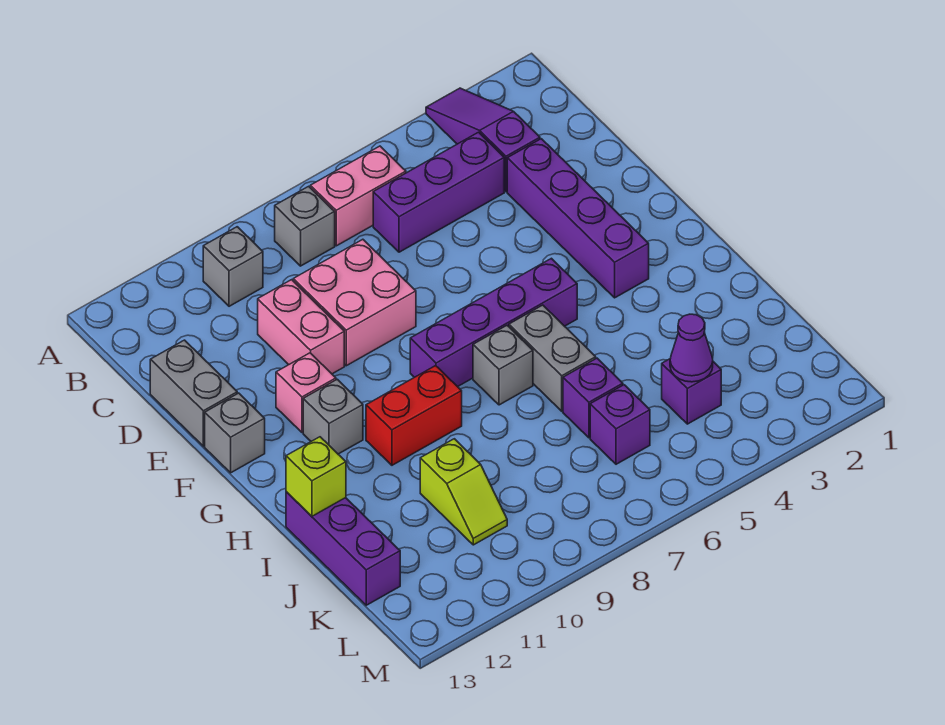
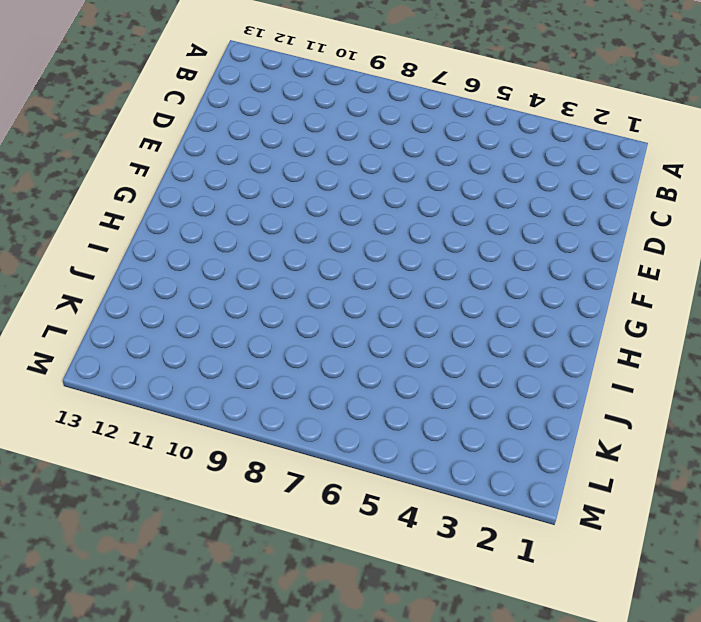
none -> purple 1x3 slope [426,88,540,192]
none -> pink 1x2 brick [310,146,406,246]
none -> grey 1x1 brick [275,186,335,266]

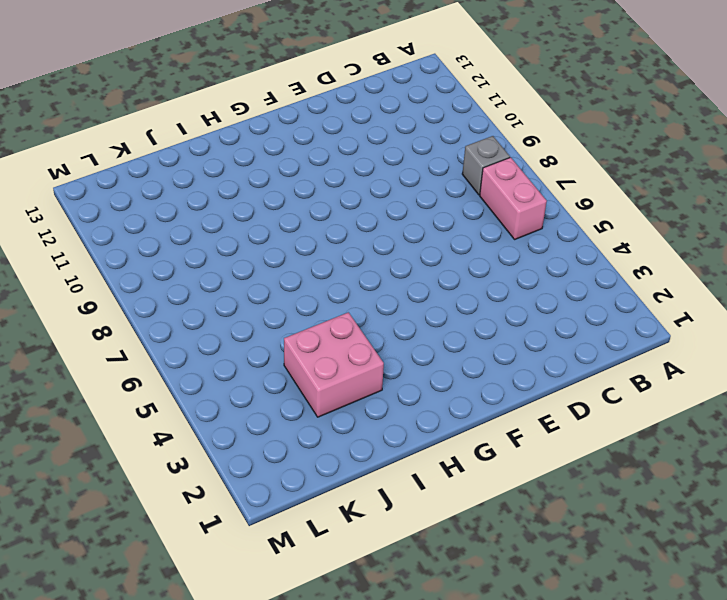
pink 2x2 brick [284,312,384,417] -> pink 2x2 brick moved to [293,239,416,366]
none -> purple 1x3 slope [426,88,540,192]
none -> grey 1x1 brick [203,227,263,306]
none -> purple 1x3 brick [373,132,504,252]

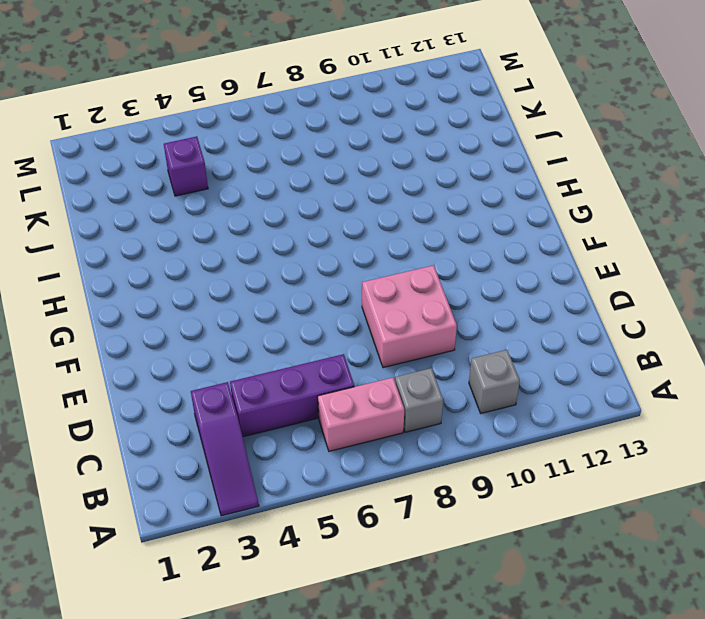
none -> purple 1x4 brick [507,139,649,298]
none -> pink 1x2 brick [258,280,344,374]
none -> grey 1x2 brick [150,340,237,446]

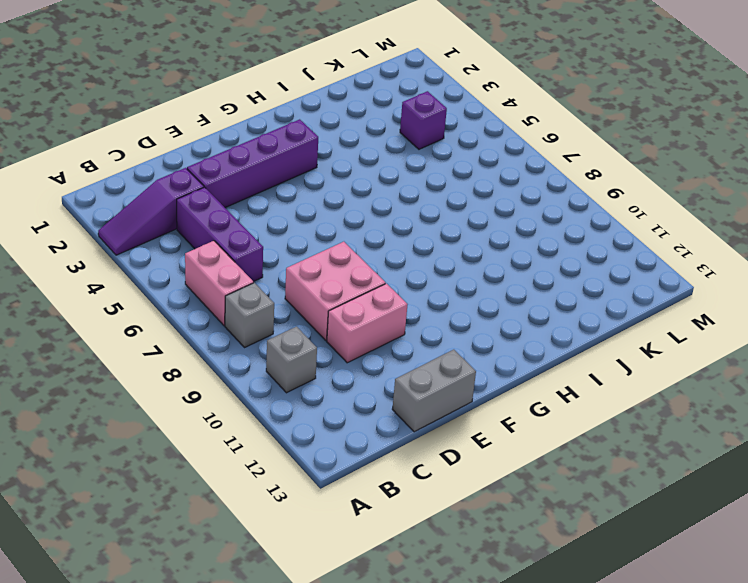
none -> pink 1x1 brick [276,353,336,432]
none -> grey 1x1 brick [205,393,265,473]
none -> purple 1x4 brick [410,258,577,387]

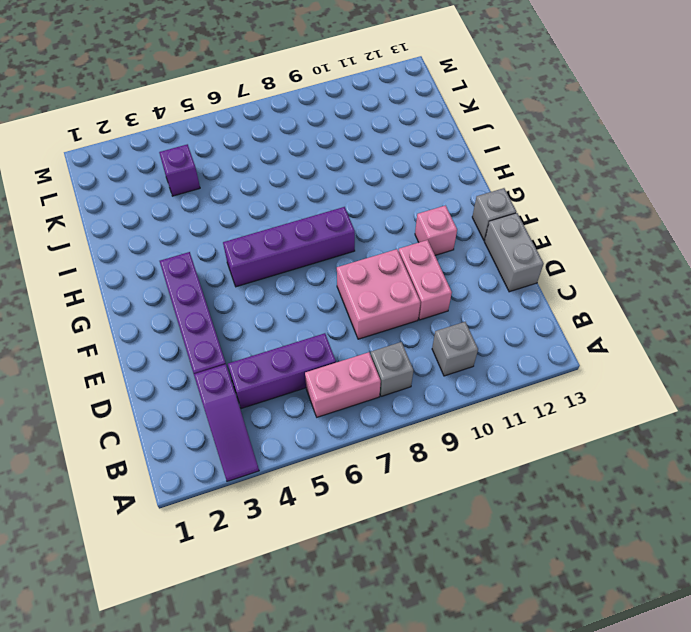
none -> grey 1x1 brick [303,379,363,454]
none -> grey 1x2 brick [509,305,596,411]
none -> grey 1x1 brick [473,326,533,405]

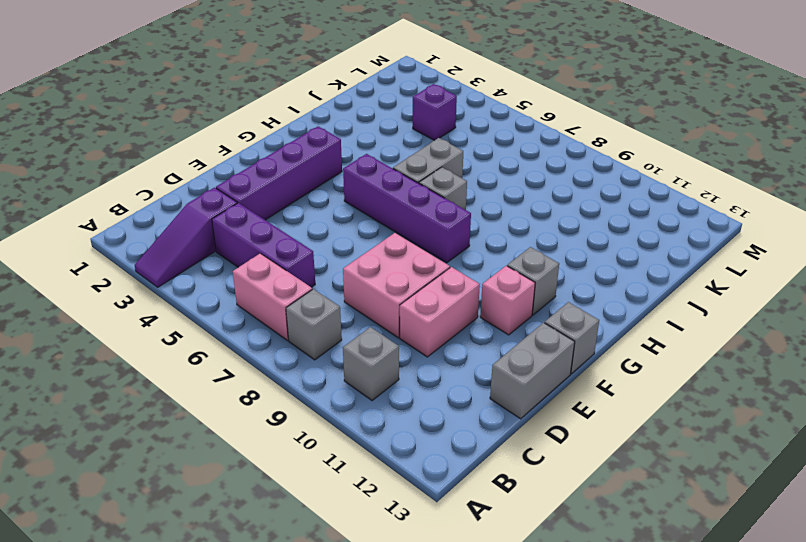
none -> red 1x2 brick [366,366,462,465]
none -> purple 1x3 brick [286,492,400,605]
none -> purple 1x1 brick [563,358,623,438]

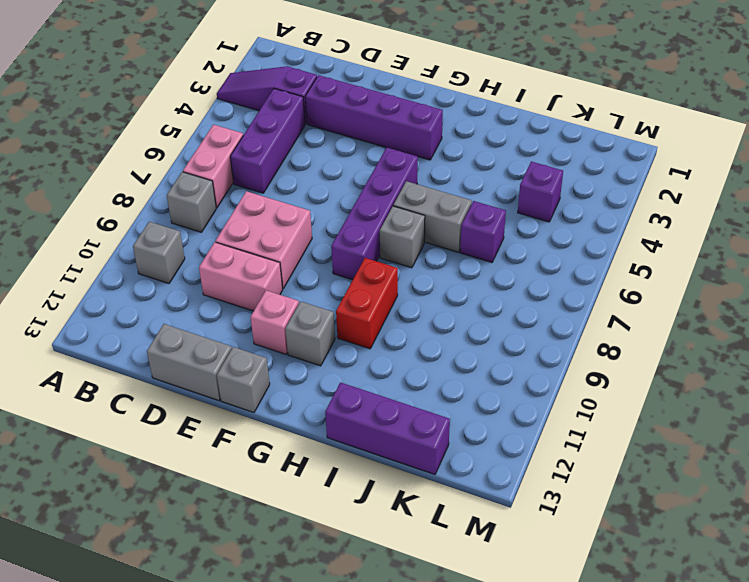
none -> lime 1x2 slope [420,439,507,545]
none -> purple 1x1 brick [590,385,650,464]
none -> lime 1x1 brick [286,437,346,516]

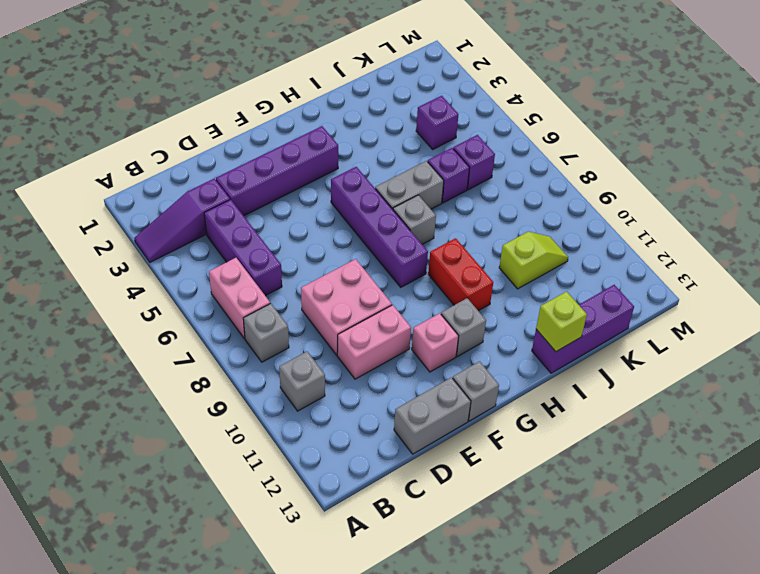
none -> purple 1x1 cone [670,314,713,382]

